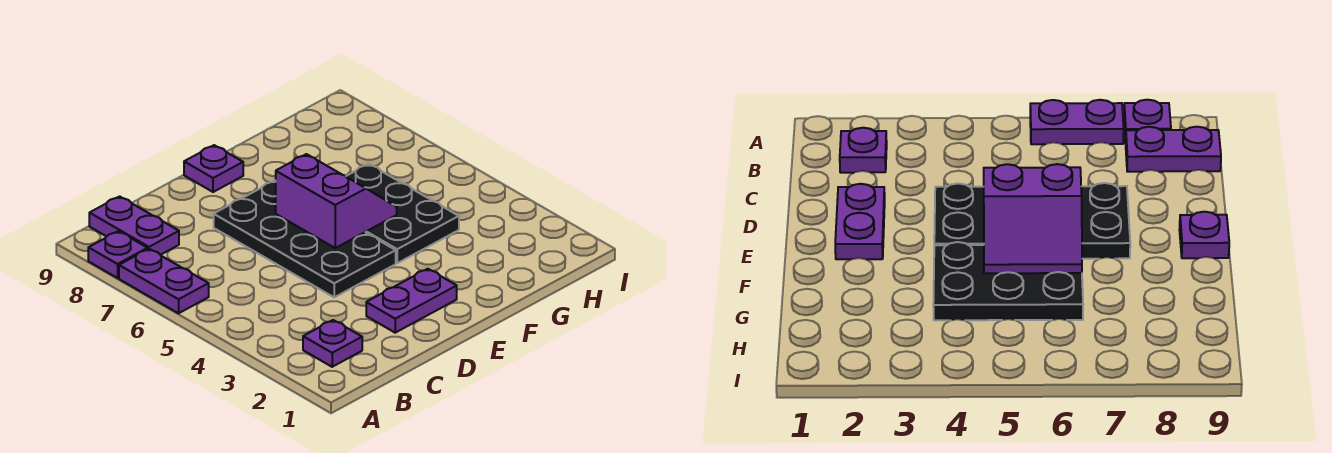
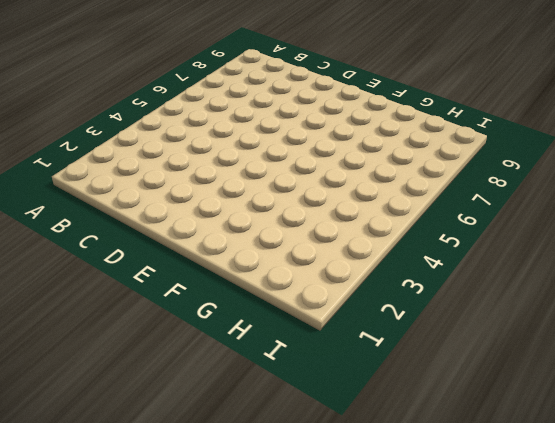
none -> purple 1x2 plate [119,249,209,313]
none -> purple 1x1 plate [88,231,148,278]

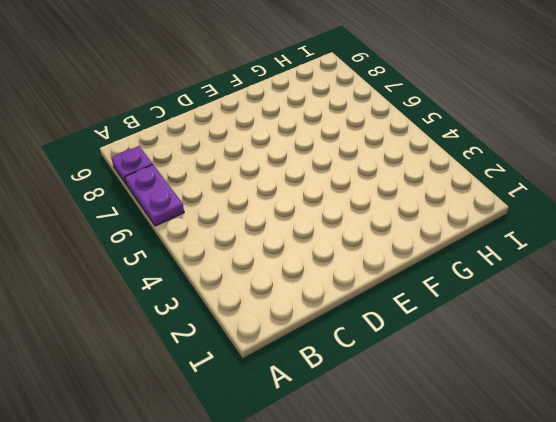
none -> purple 1x1 plate [303,320,362,367]
none -> purple 1x2 plate [89,196,179,255]

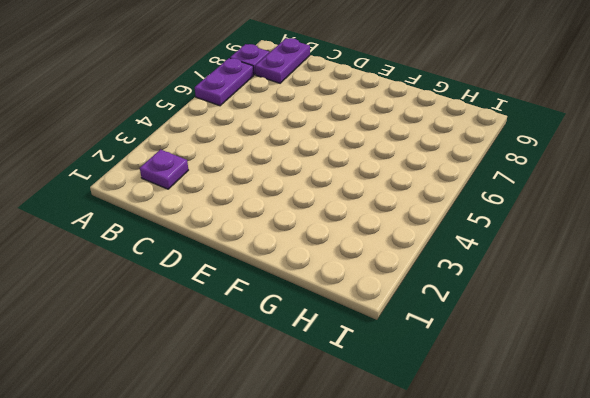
none -> purple 1x2 plate [366,269,457,333]
none -> black 2x4 plate [214,181,396,297]

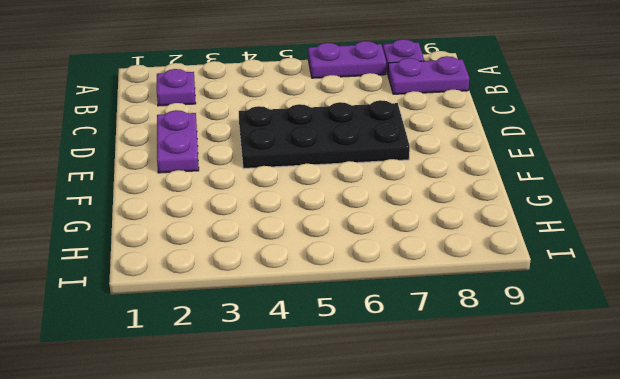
none -> purple 1x1 plate [184,145,243,192]
none -> black 2x3 plate [346,164,459,263]

